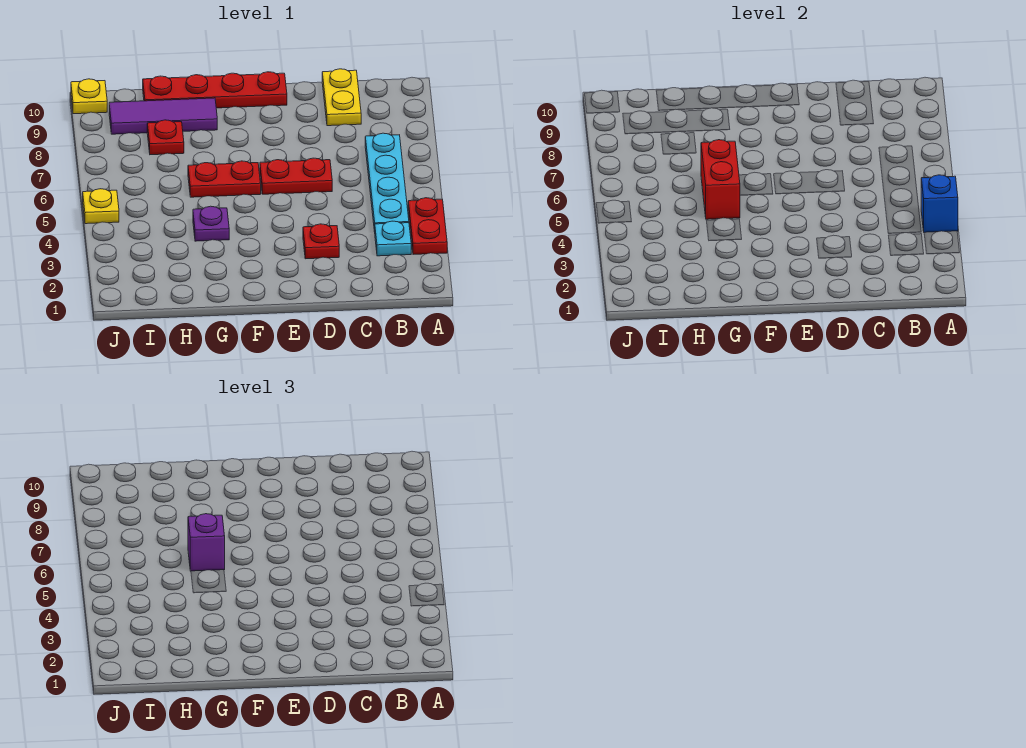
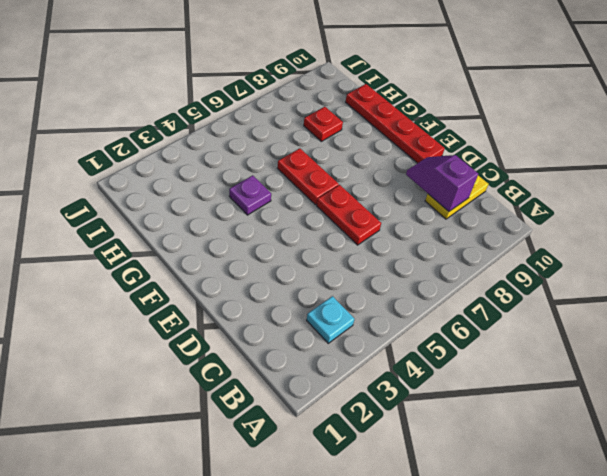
purple 1x2 slope [406,155,478,211] -> none
none -> red 1x2 plate [408,198,447,254]
none -> cyan 1x4 plate [365,133,409,232]
none -> red 1x1 plate [303,224,339,259]

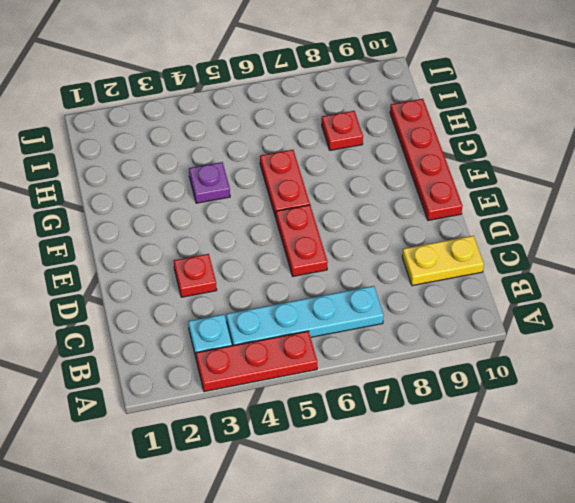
red 1x3 plate [196,331,317,392] -> red 1x2 plate [408,198,447,254]
none -> purple 1x3 tile [109,98,217,134]
none -> yellow 1x1 plate [83,189,119,224]
none -> yellow 1x1 plate [71,79,107,114]

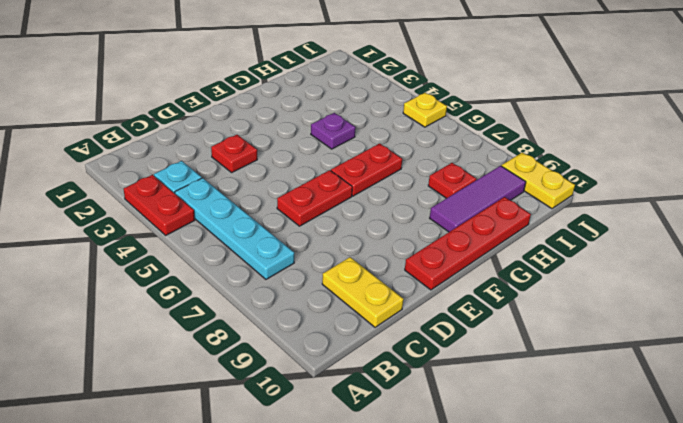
yellow 1x2 plate [502,152,575,209] -> yellow 1x1 plate [71,79,107,114]
none -> blue 1x1 brick [921,175,958,232]
none -> red 1x2 brick [701,140,740,219]
none -> purple 1x1 brick [188,514,225,571]

